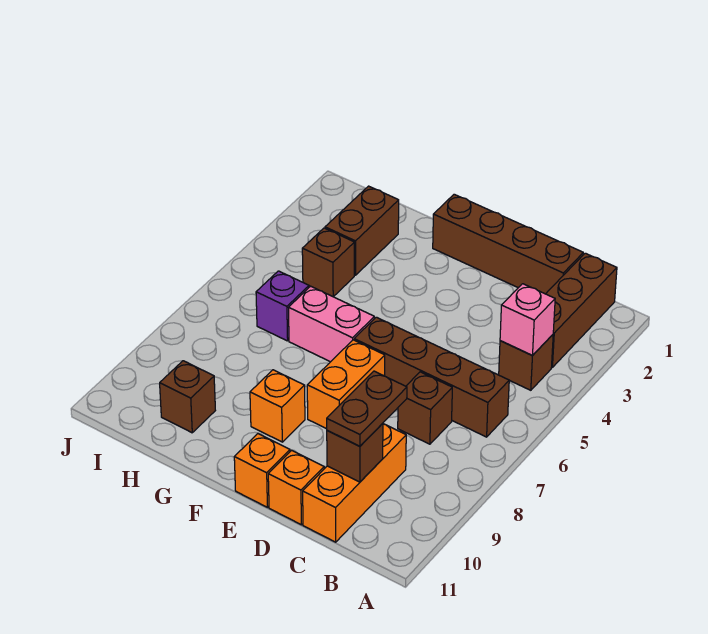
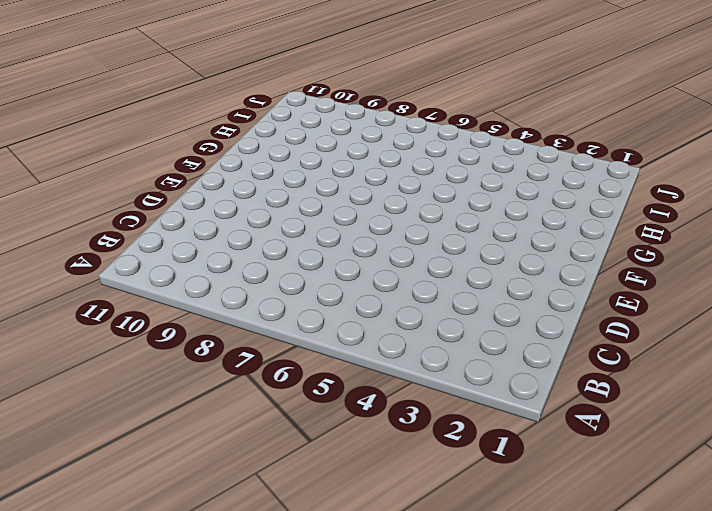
none -> brown 1x3 brick [546,253,617,367]
none -> brown 1x1 brick [499,335,553,390]
none -> brown 1x4 brick [354,317,509,437]

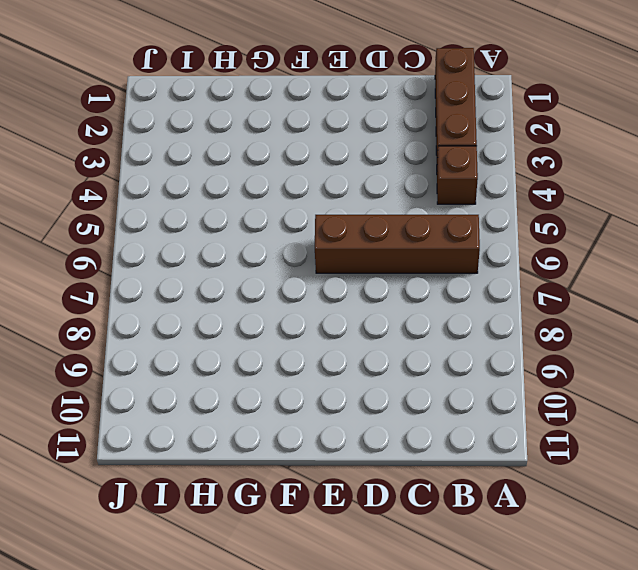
none -> brown 1x4 brick [433,194,583,294]
none -> brown 1x1 brick [398,372,452,444]
none -> orange 1x3 brick [303,424,406,542]

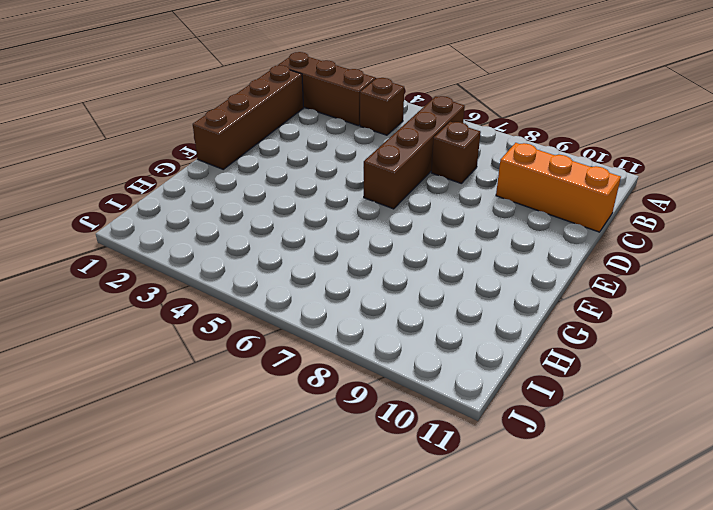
none -> orange 1x1 brick [268,450,324,525]
none -> orange 1x2 brick [307,340,385,429]
none -> orange 1x1 brick [234,434,290,507]

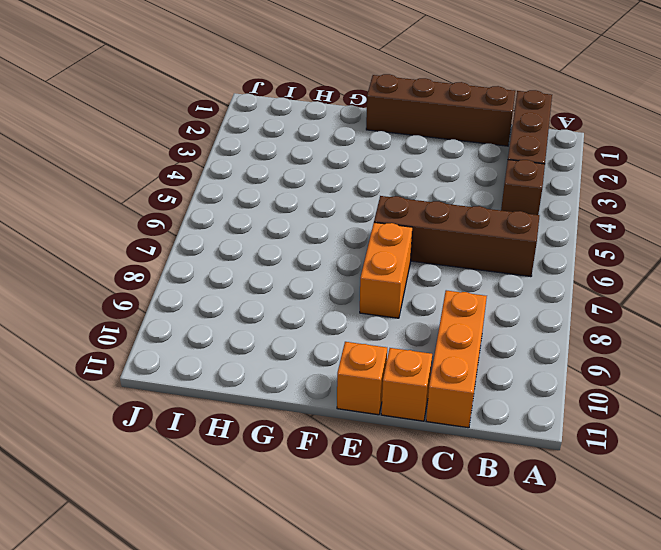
none -> brown 1x1 brick [398,372,452,444]
none -> pink 1x2 brick [289,286,374,362]
none -> orange 1x1 brick [250,370,305,442]

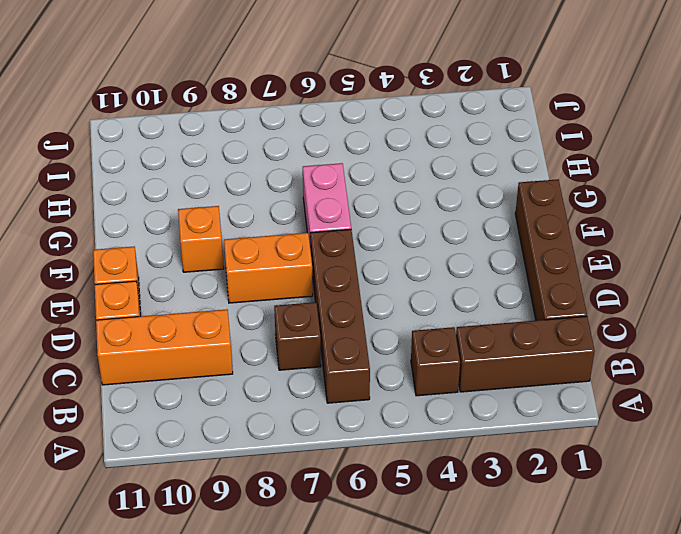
none -> brown 1x2 brick [325,186,399,275]
none -> brown 1x1 brick [302,228,354,297]
none -> purple 1x1 brick [256,271,309,341]

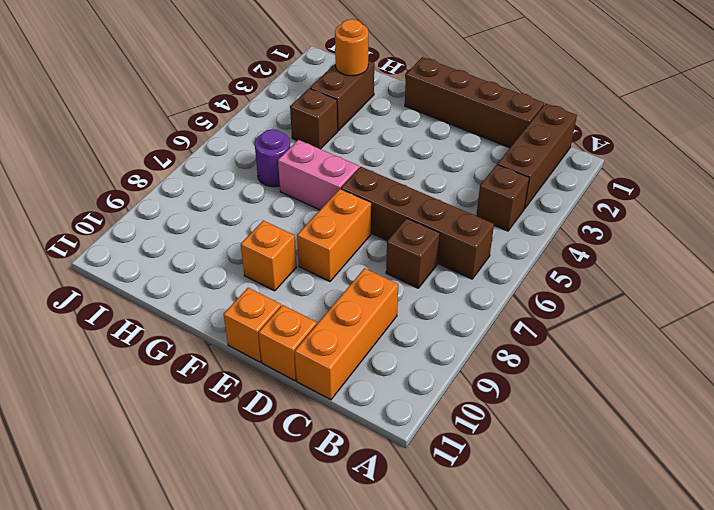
orange 1x1 round brick [335,19,368,76] -> none
purple 1x1 round brick [255,129,290,187] -> purple 1x1 brick [256,271,309,341]
none -> brown 1x1 brick [160,361,215,433]
none -> pink 1x1 brick [500,284,555,356]
none -> brown 1x1 brick [327,423,383,482]

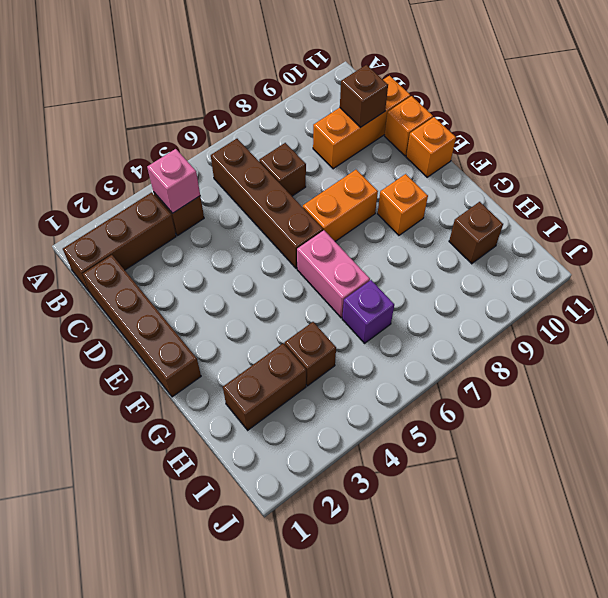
none -> brown 1x2 plate [327,371,407,446]

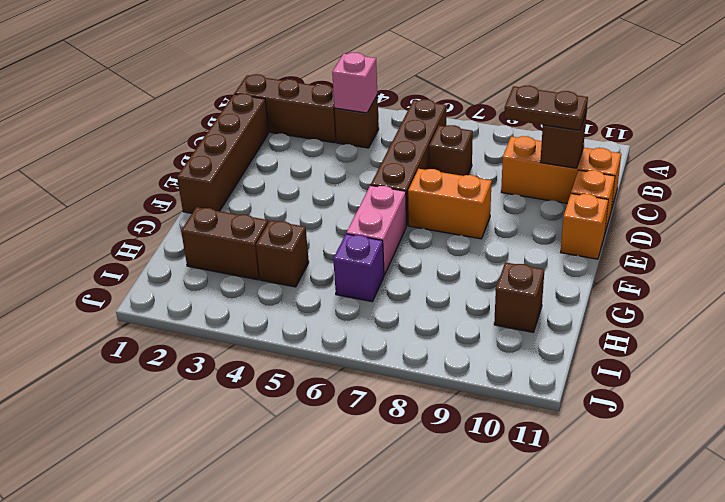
none -> orange 1x1 brick [250,370,305,442]

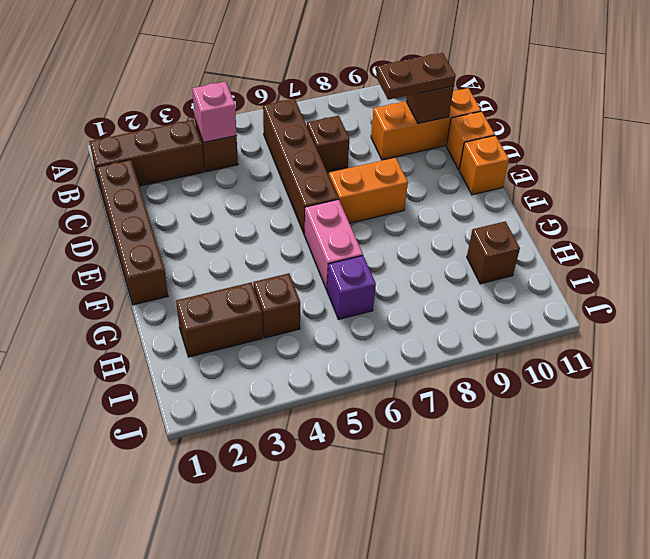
none -> orange 1x1 brick [250,370,305,442]

